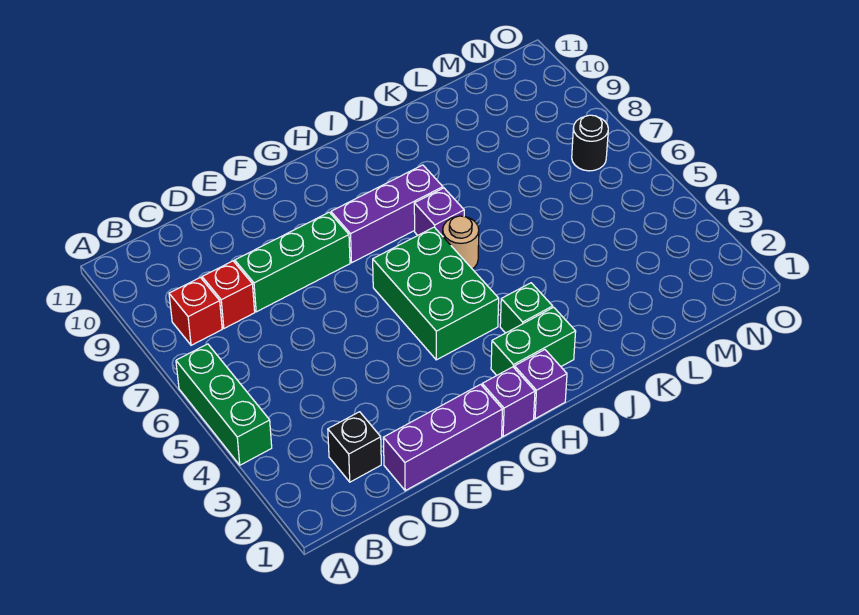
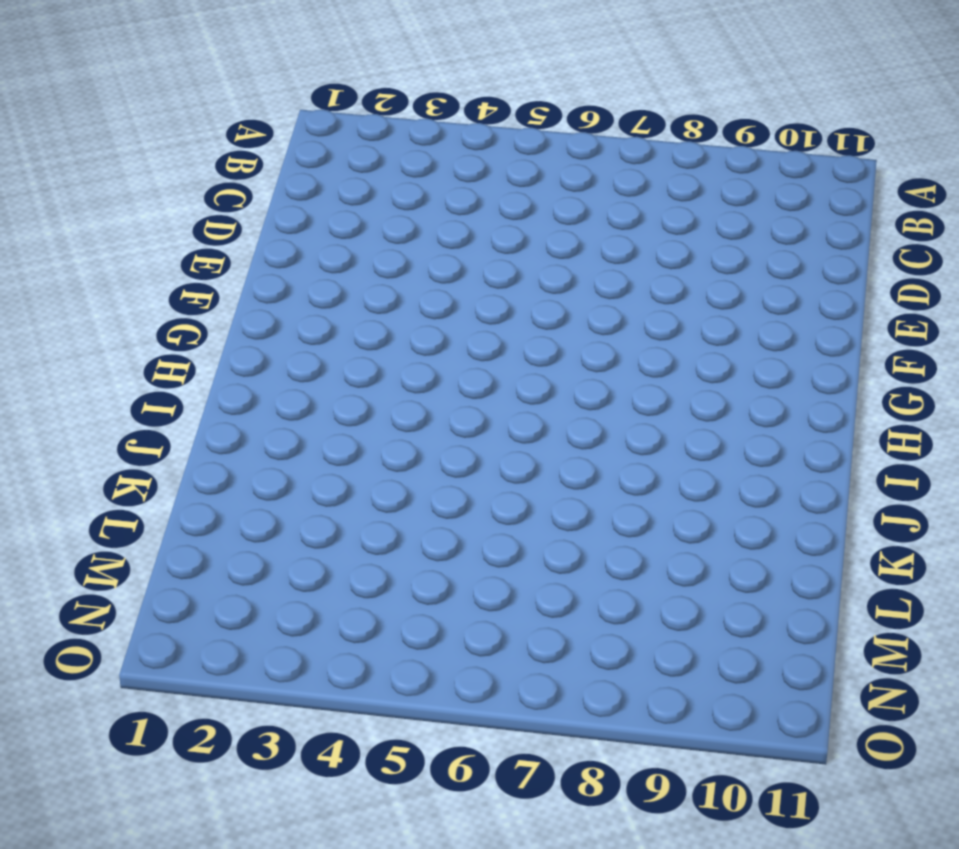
none -> green 1x3 brick [176,344,272,465]
none -> red 1x1 brick [169,277,222,345]
none -> black 1x1 brick [328,412,381,482]

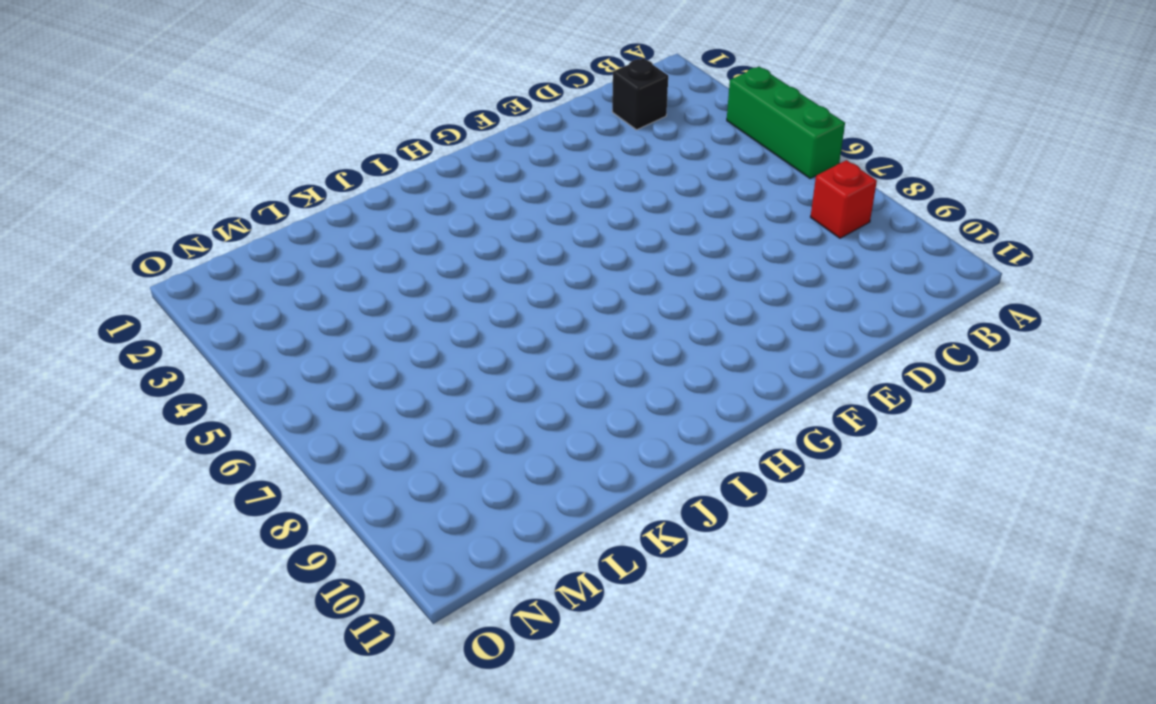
none -> red 1x1 brick [202,261,255,328]
none -> purple 1x3 brick [383,384,503,491]
none -> green 1x3 brick [235,212,350,312]

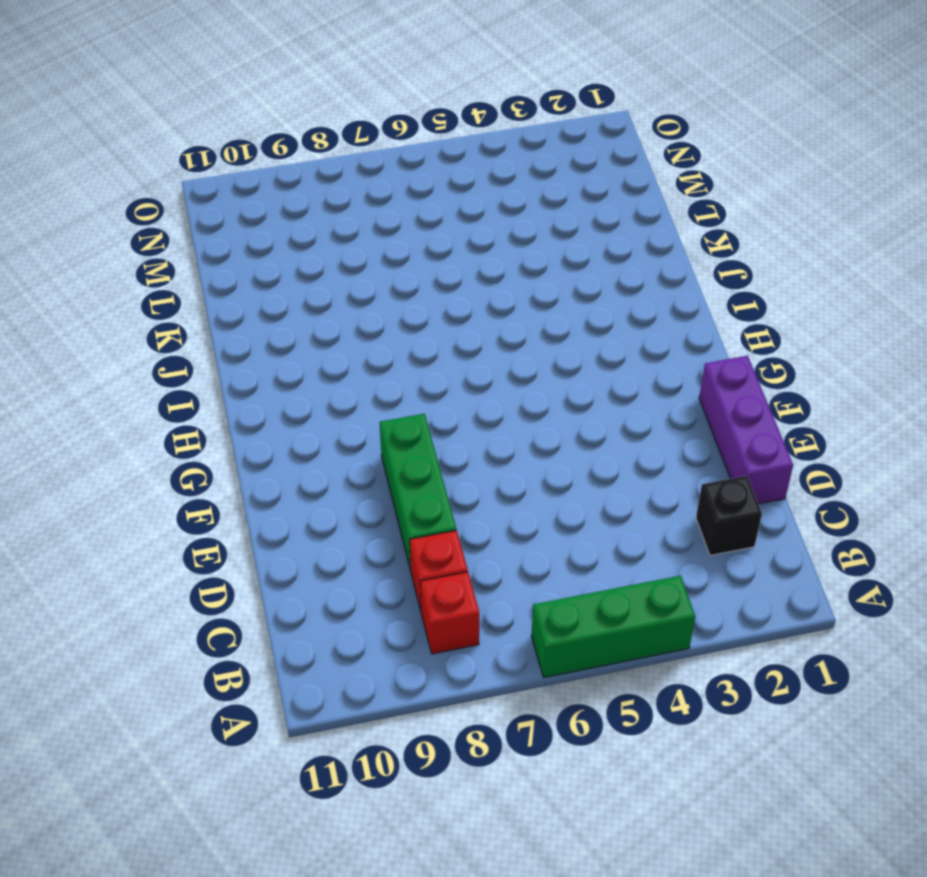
none -> purple 1x1 brick [482,367,535,436]
none -> green 2x3 brick [373,227,499,360]
none -> purple 1x3 brick [331,165,443,263]

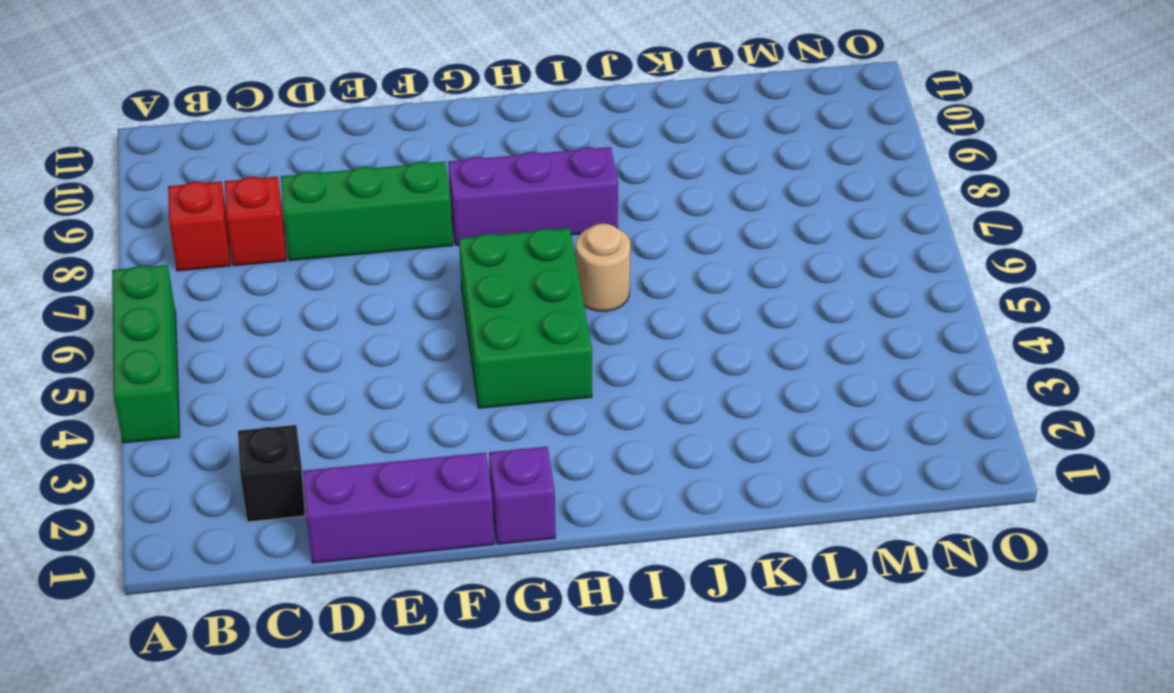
none -> purple 1x1 brick [515,350,567,419]
none -> green 1x2 brick [491,307,576,375]
none -> green 1x1 brick [500,283,553,333]

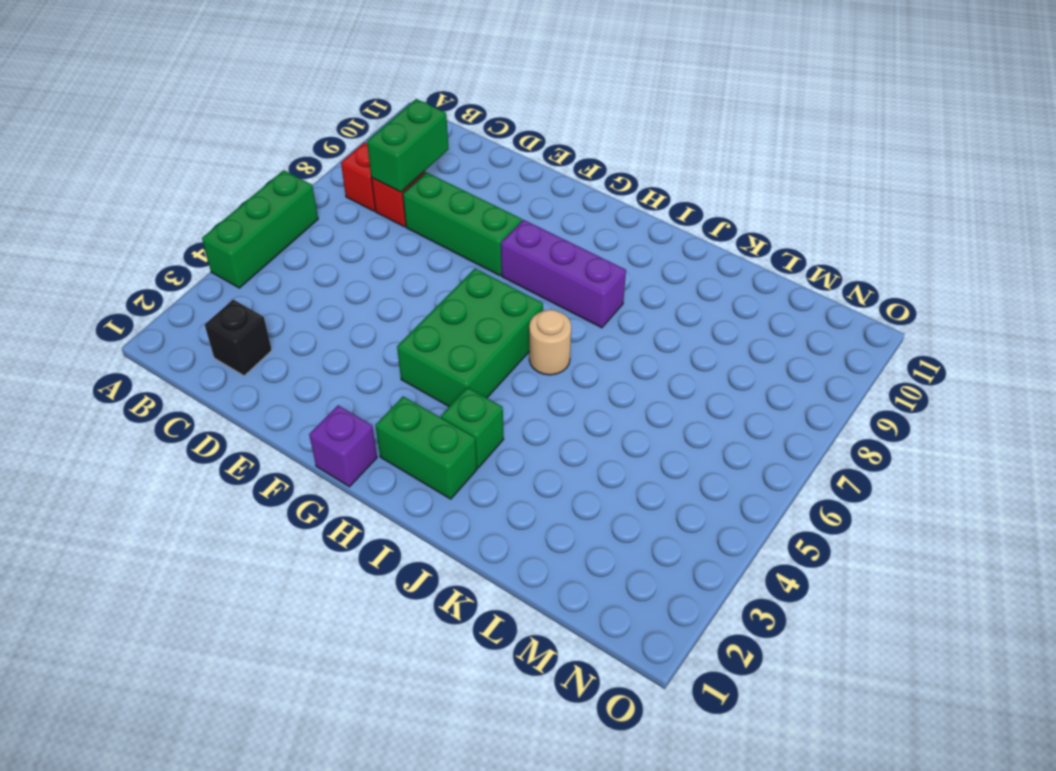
green 1x2 brick [367,99,449,192] -> none
none -> purple 1x3 brick [383,384,503,491]
none -> purple 1x1 brick [515,350,567,419]
none -> purple 1x1 brick [414,188,464,236]

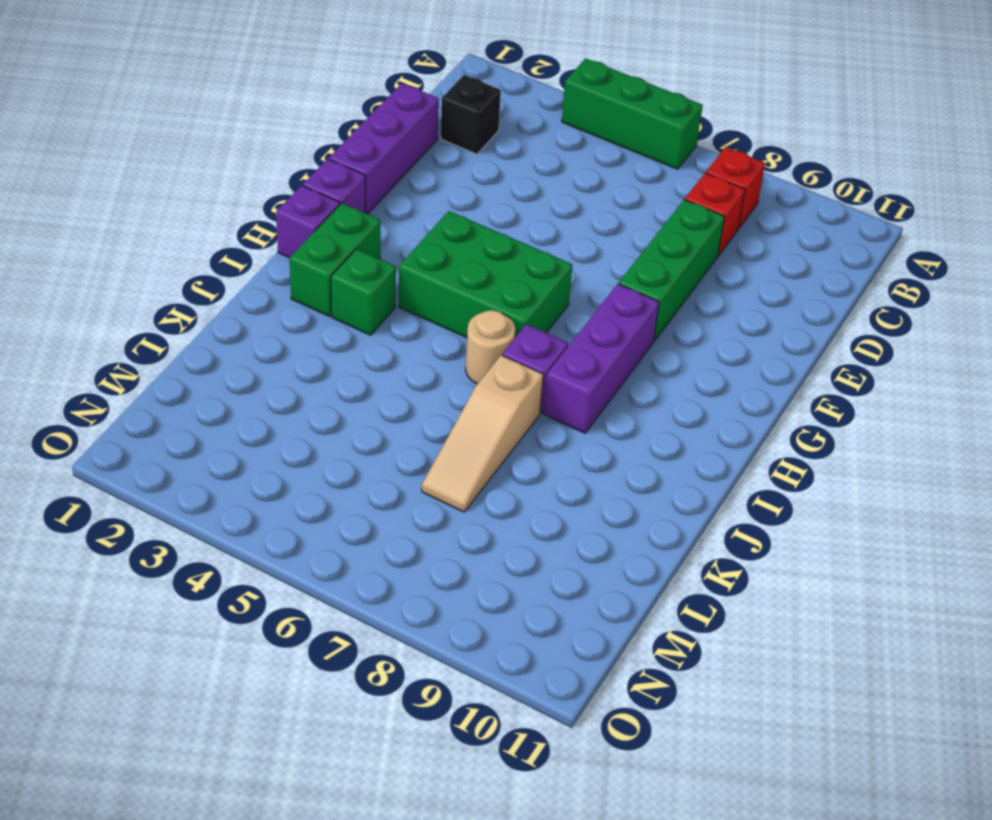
tan 1x3 slope [422,355,543,512] -> none
none -> black 1x1 round brick [572,115,608,171]

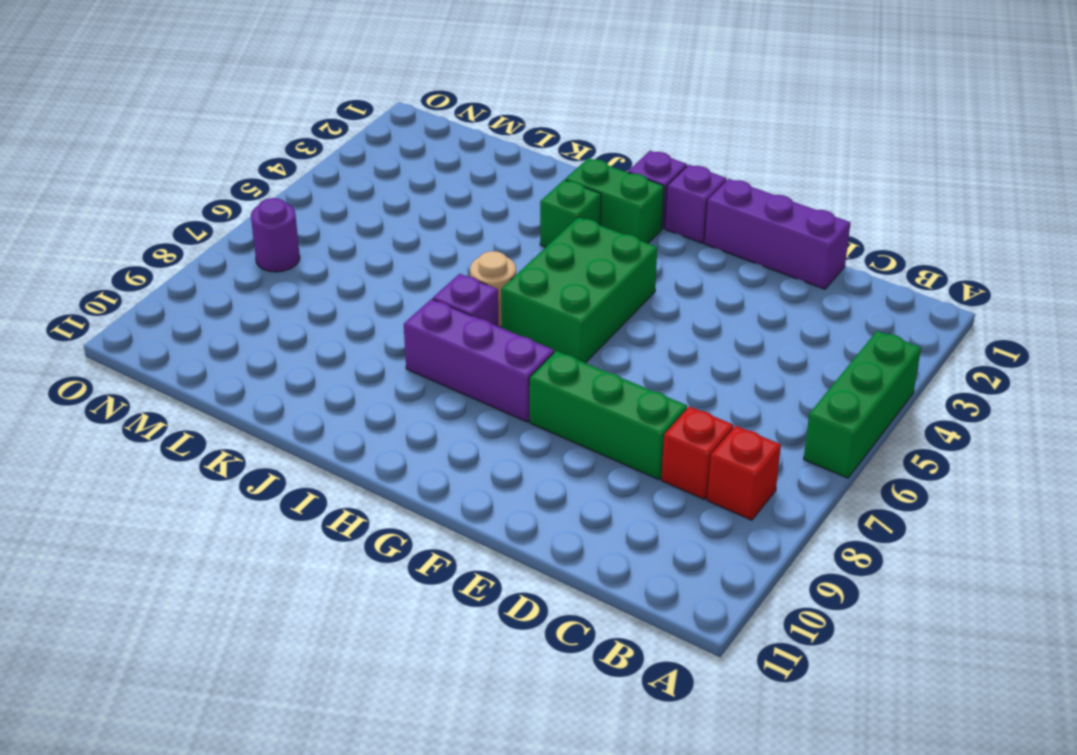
purple 1x1 round brick [251,198,300,272] -> black 1x1 round brick [572,115,608,171]
none -> black 1x1 brick [328,412,381,482]

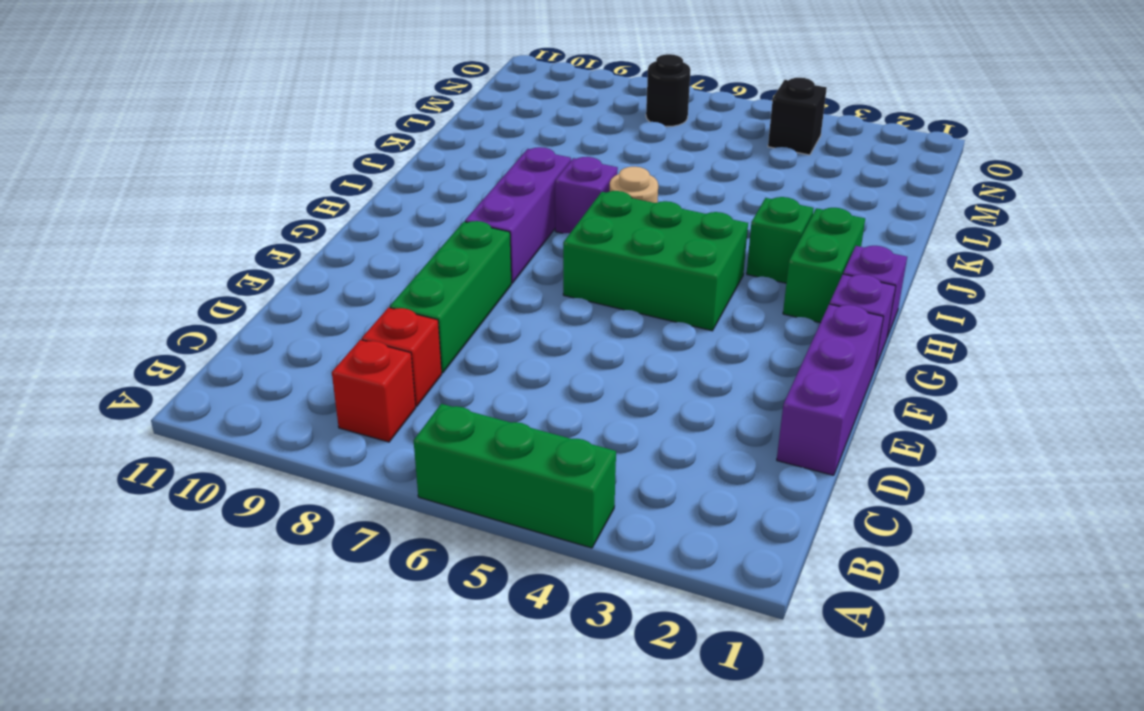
black 1x1 brick [768,78,827,155] -> black 1x1 brick moved to [328,412,381,482]

